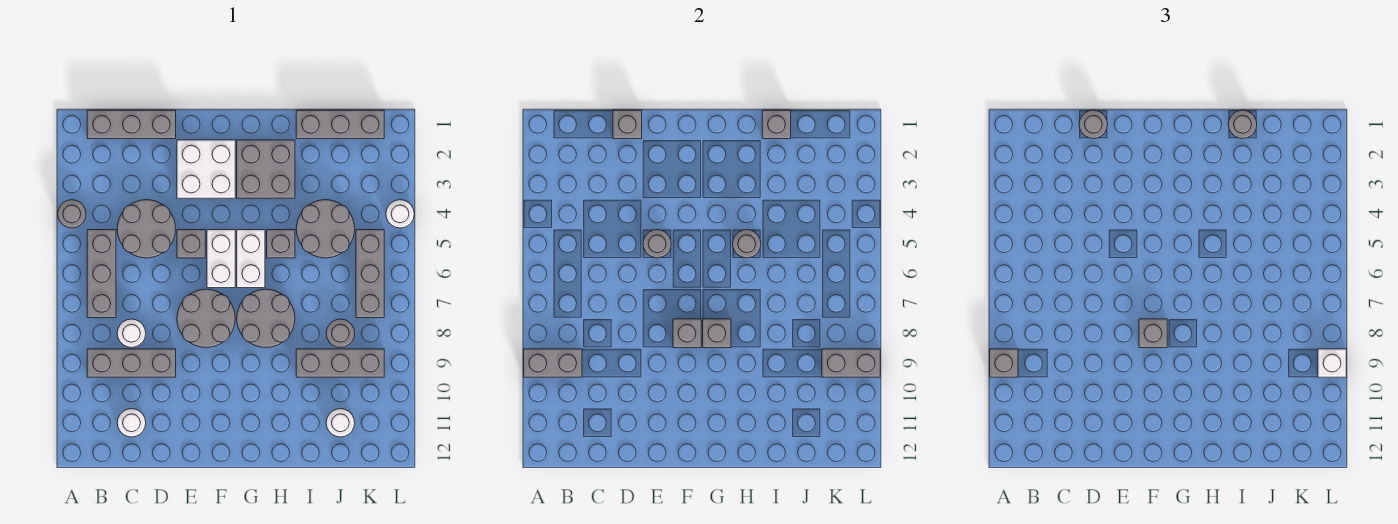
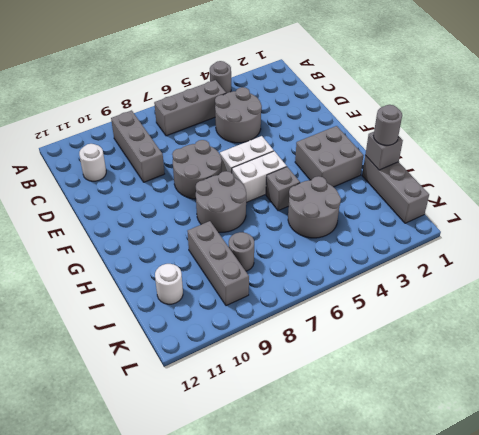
none -> grey 1x3 brick [87,110,176,139]
none -> white 1x1 round brick [117,319,146,347]
none -> white 2x2 brick [177,140,235,198]
none -> grey 1x1 brick [177,230,205,258]

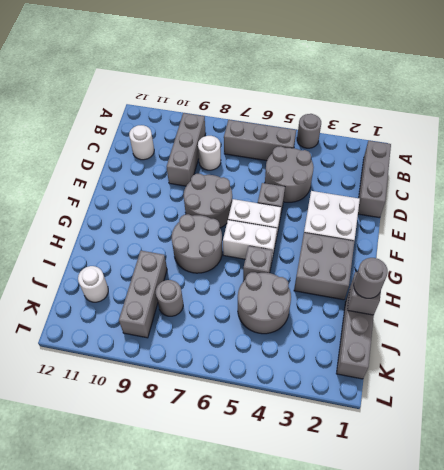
none -> grey 1x3 brick [356,230,384,318]
none -> white 1x1 round brick [386,200,414,228]
none -> grey 1x2 brick [524,349,582,377]
none -> grey 1x1 brick [613,110,642,139]

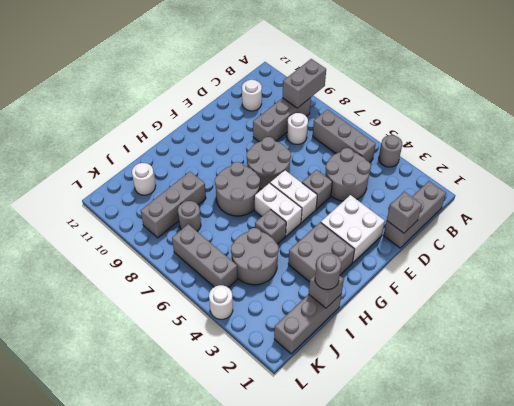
none -> grey 1x1 round brick [643,230,671,258]
none -> grey 1x1 brick [673,319,701,348]
none -> grey 1x1 brick [703,319,731,348]
none -> grey 1x1 round brick [733,230,761,258]

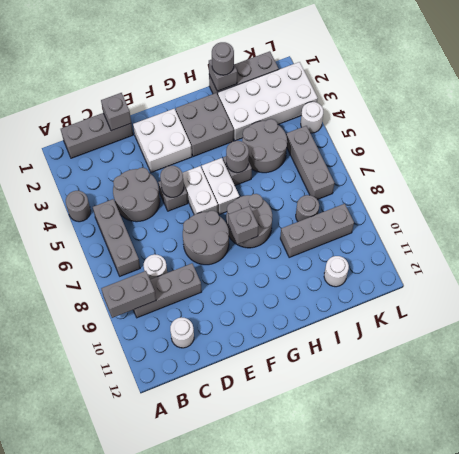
white 2x4 brick [218,62,318,141] -> none
none -> grey 1x1 brick [673,319,701,348]
none -> grey 1x2 brick [822,349,880,377]
none -> grey 1x1 brick [990,349,1018,377]
none -> grey 1x1 round brick [1079,110,1108,139]

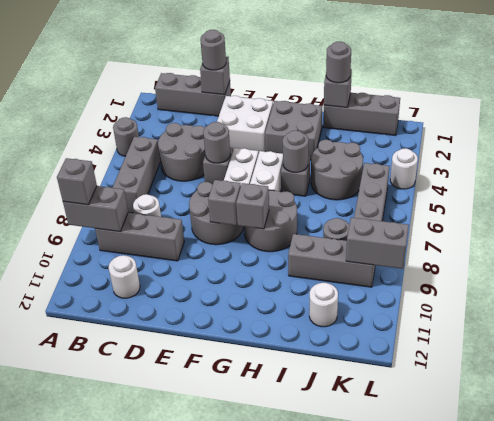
none -> grey 1x1 brick [1139,319,1167,348]
none -> white 1x1 brick [1318,349,1346,377]

